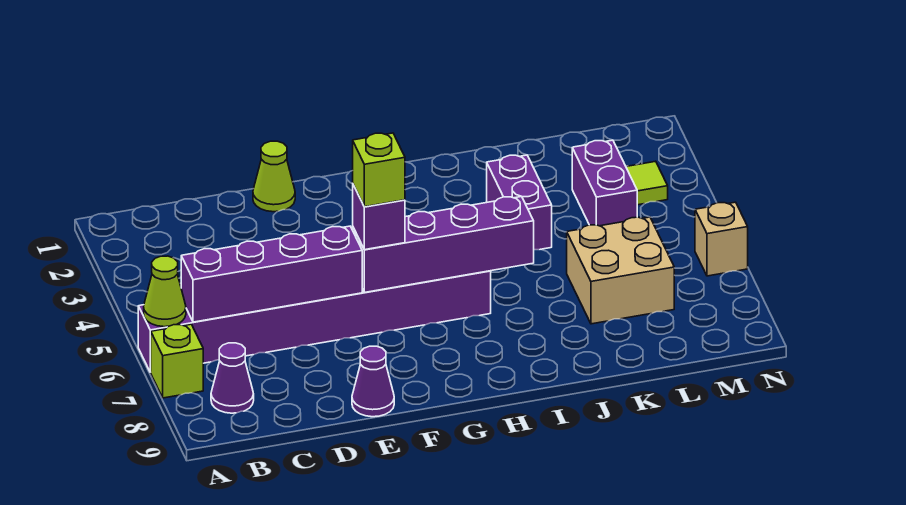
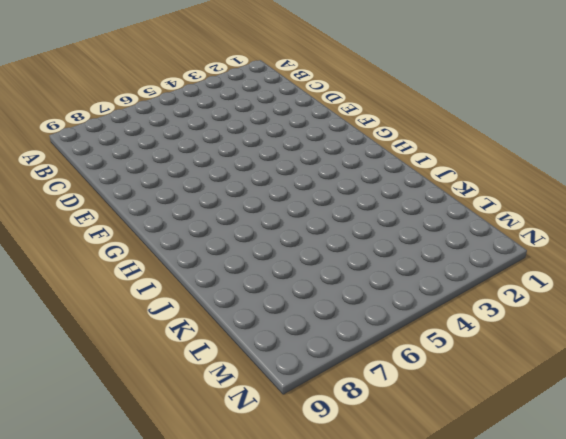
none -> purple 1x8 brick [138,271,491,372]
none -> lime 1x1 brick [151,324,203,398]
none -> purple 1x1 cone [211,343,254,413]

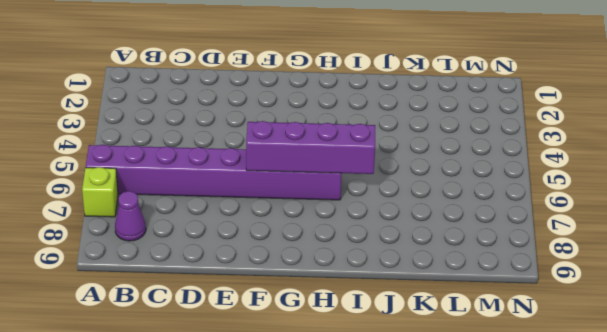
none -> lime 1x1 cone [253,141,295,212]
none -> purple 1x1 cone [352,346,394,417]
none -> purple 1x2 brick [487,155,552,250]

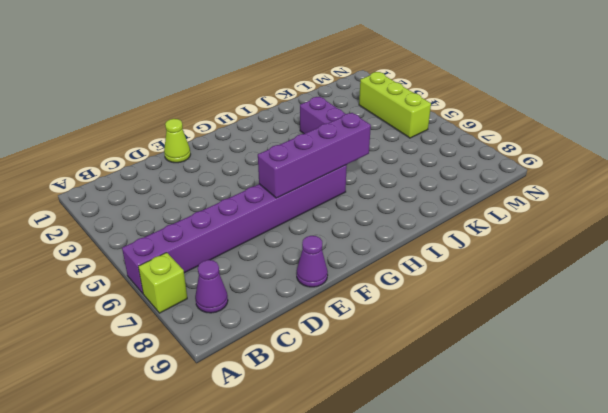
lime 1x3 brick [359,72,431,138] -> lime 1x1 tile [626,161,668,205]
none -> tan 2x2 brick [567,217,674,324]
none -> purple 1x2 brick [572,140,637,226]
none -> tan 1x1 brick [695,202,748,276]

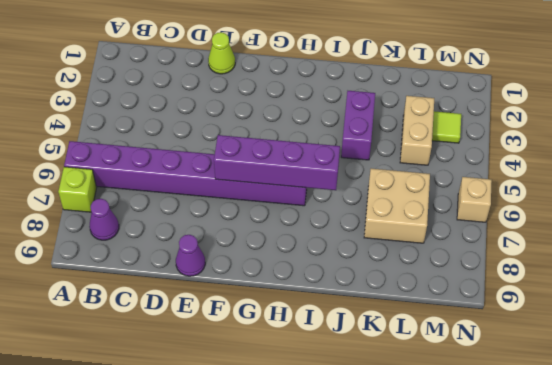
tan 1x2 brick [400,96,434,165] -> purple 1x2 brick [572,140,637,226]
none -> lime 1x1 cone [144,256,186,327]
none -> purple 1x4 brick [181,226,362,322]
none -> purple 1x1 brick [353,185,405,250]

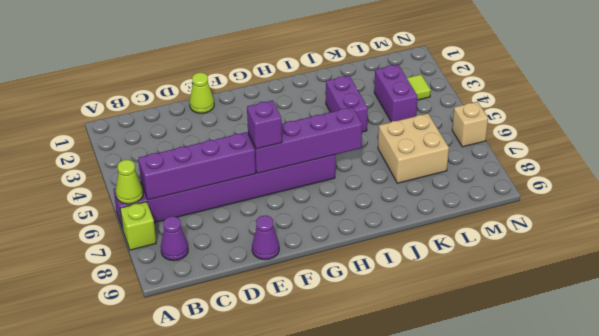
none -> lime 1x1 brick [353,133,405,207]

